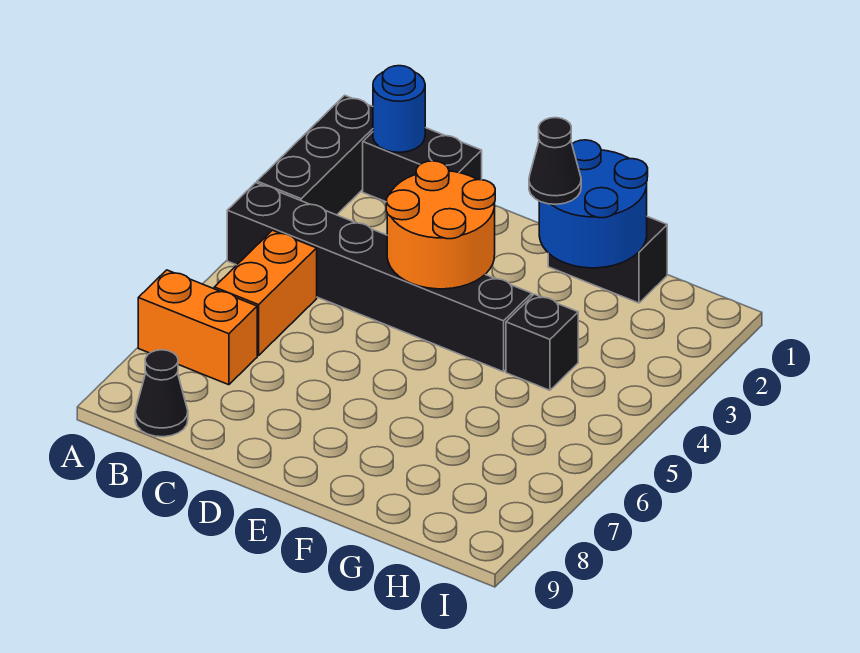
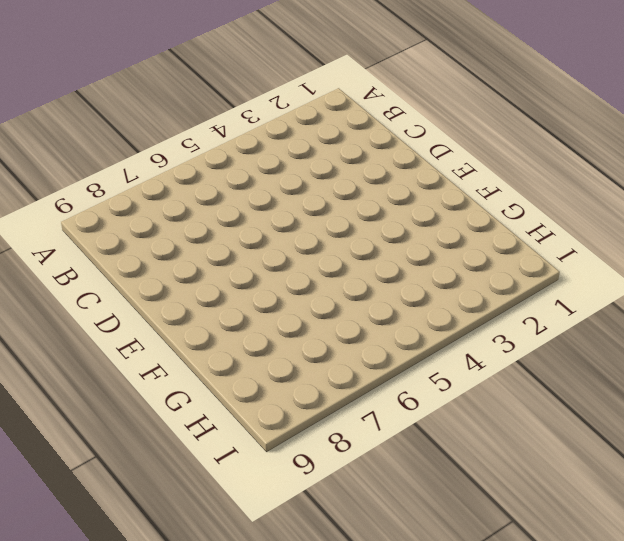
none -> black 1x3 brick [257,95,373,215]
none -> black 1x6 brick [227,183,532,372]
none -> orange 1x2 brick [138,270,257,385]

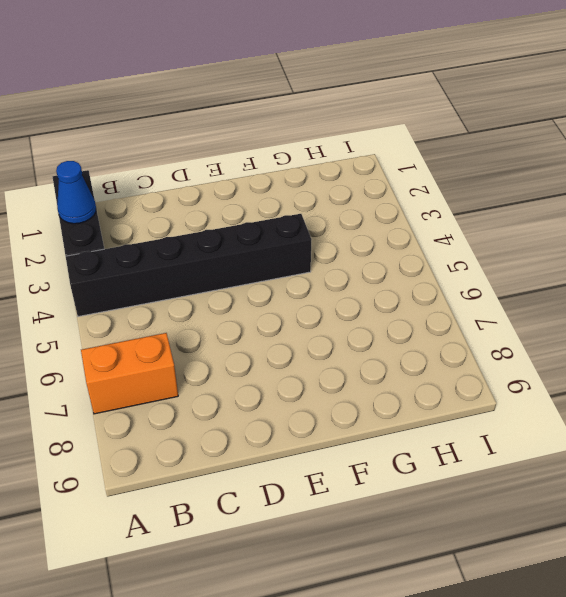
blue 1x1 cone [56,161,96,224] -> none
none -> black 1x2 brick [363,128,482,202]
none -> orange 1x2 brick [214,230,317,356]
none -> black 1x1 cone [135,350,188,437]

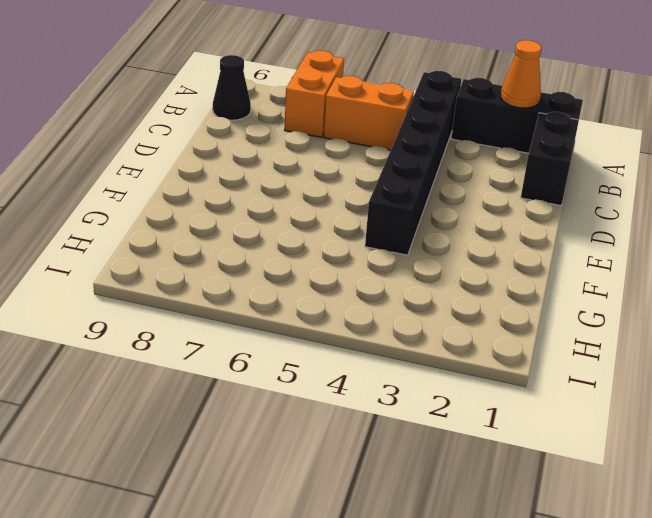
orange 1x1 cone [501,40,542,108] -> none
none -> black 1x2 brick [548,217,667,303]
none -> black 1x1 brick [506,294,578,390]
none -> blue 1x1 round brick [373,66,425,152]

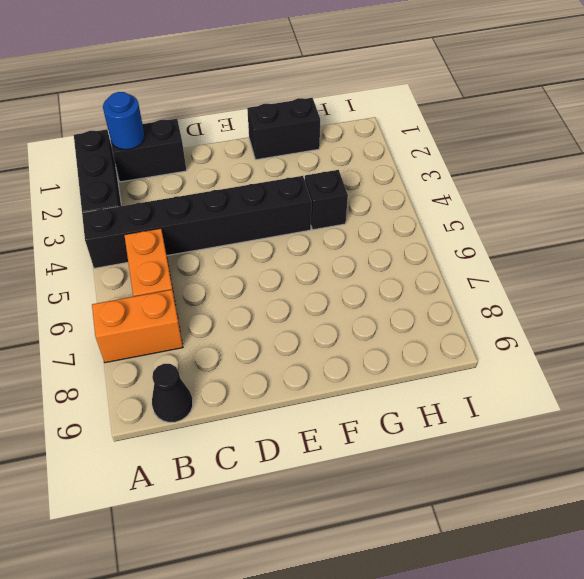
none -> orange 2x2 round brick [386,161,495,289]
none -> blue 2x2 round brick [539,140,648,268]
none -> black 1x1 cone [529,118,581,204]

